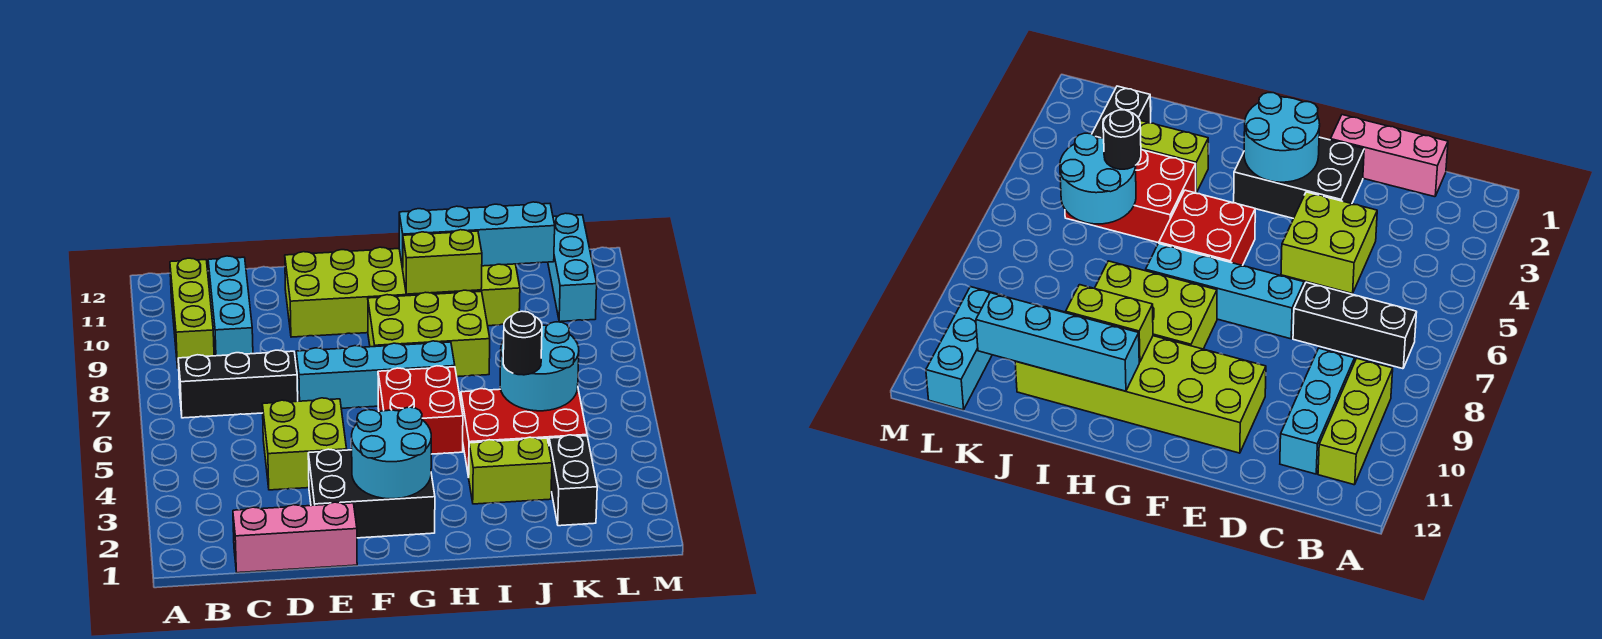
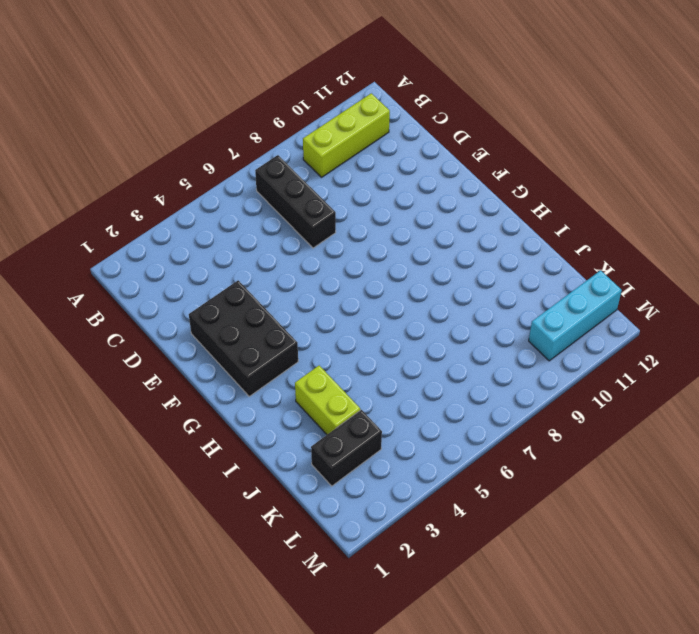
none -> pink 1x3 brick [233,502,357,573]
none -> cyan 1x3 brick [208,256,253,356]
none -> lime 2x2 brick [262,398,347,490]

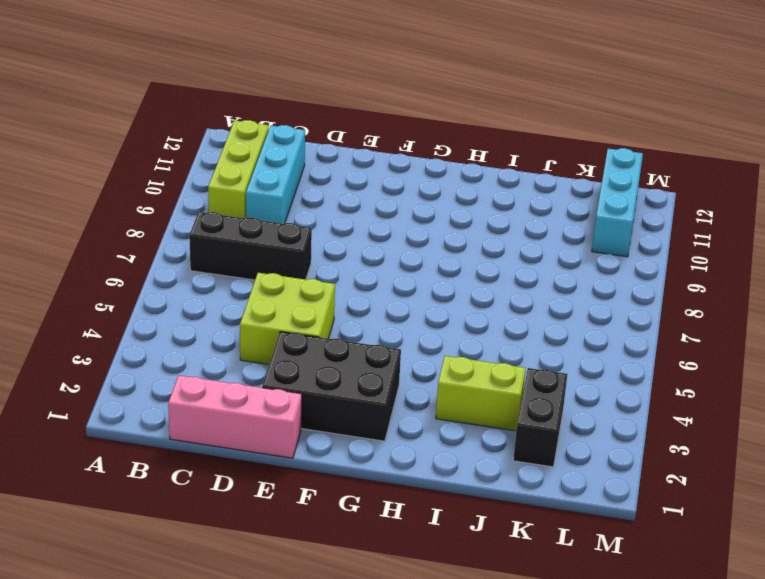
none -> cyan 1x4 brick [296,341,455,408]
none -> lime 2x6 brick [285,247,520,337]
none -> red 2x2 brick [378,366,463,454]

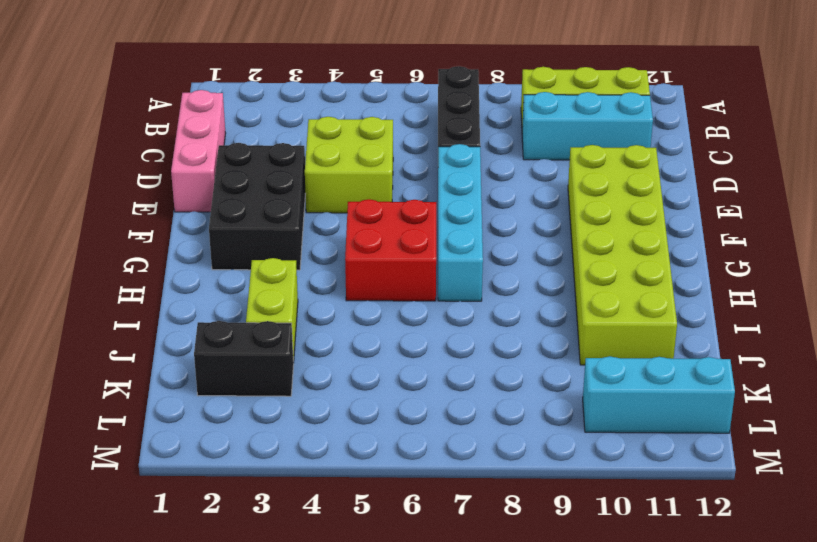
none -> lime 2x3 brick [368,290,490,377]
none -> red 2x3 brick [461,389,587,477]
none -> cyan 2x2 round brick [352,407,431,499]

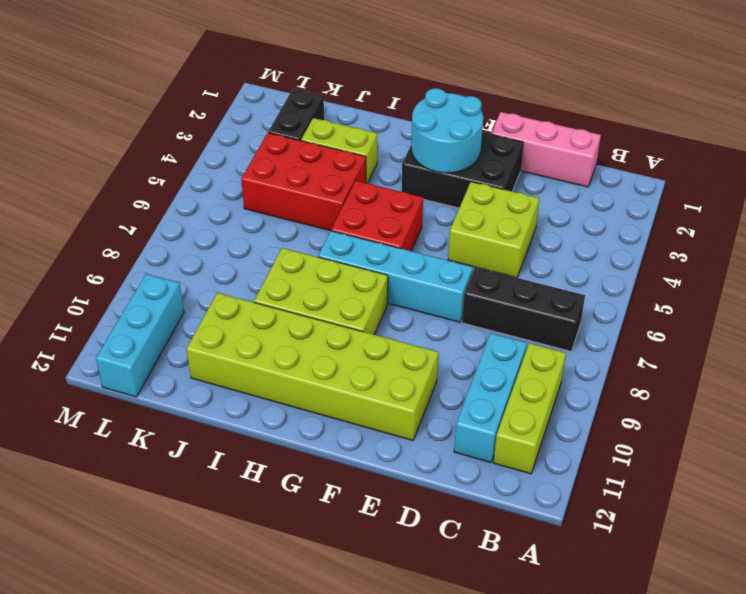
none -> lime 1x2 brick [403,230,482,294]
none -> cyan 1x4 brick [399,202,555,269]
none -> cyan 2x2 round brick [500,322,579,411]

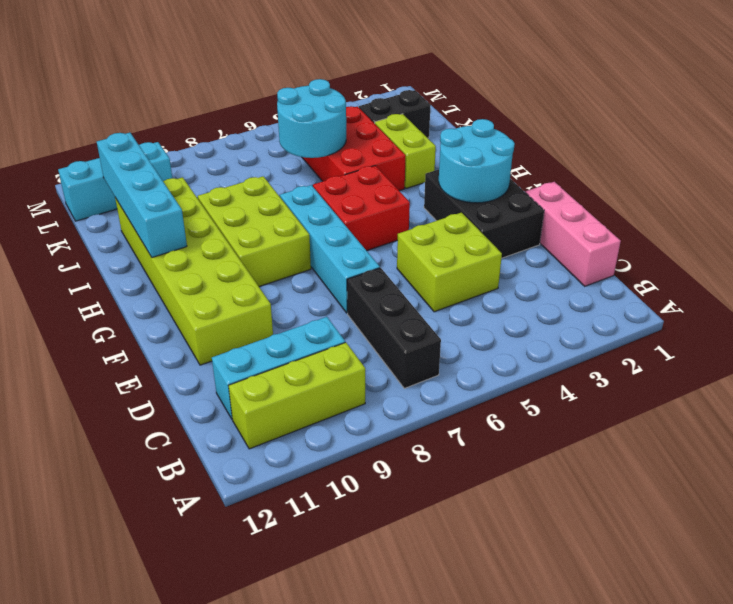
none -> lime 1x2 brick [403,230,482,294]
none -> black 1x1 round brick [503,311,542,375]

